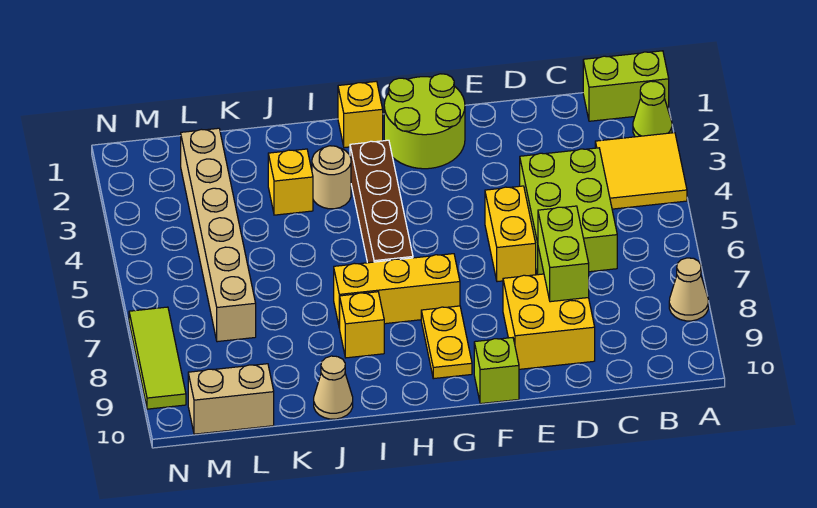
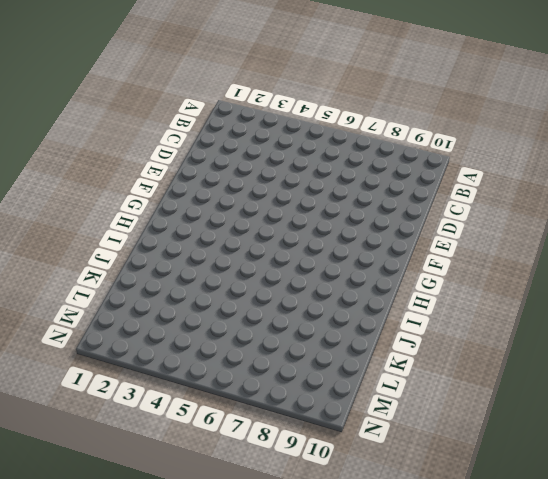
none -> lime 1x2 brick [583,51,669,121]
none -> lime 1x1 cone [633,81,672,137]
none -> yellow 2x2 tile [595,133,687,209]

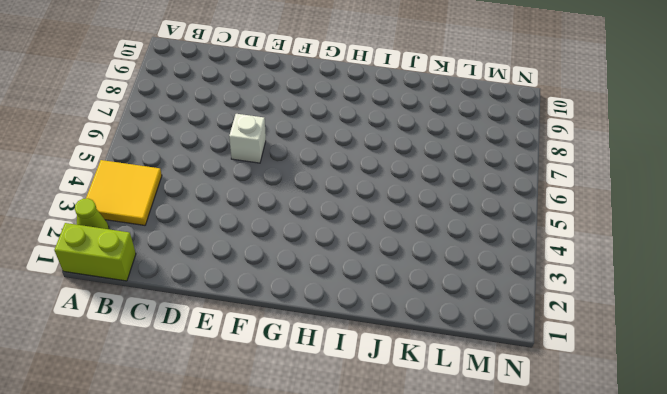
white 1x1 brick [229,114,266,163] -> yellow 1x2 brick [485,186,536,282]
none -> tan 1x1 cone [669,258,708,321]
none -> lime 2x3 brick [520,148,617,275]
none -> yellow 2x2 brick [503,274,595,369]

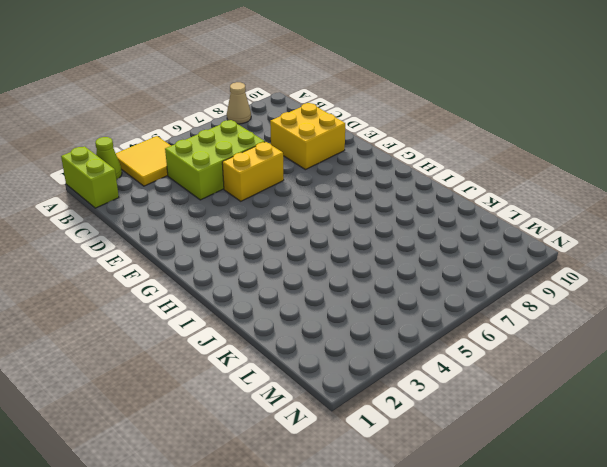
none -> lime 2x2 round brick [384,74,465,169]
none -> lime 1x1 brick [474,338,519,404]
none -> yellow 1x3 brick [334,254,460,328]

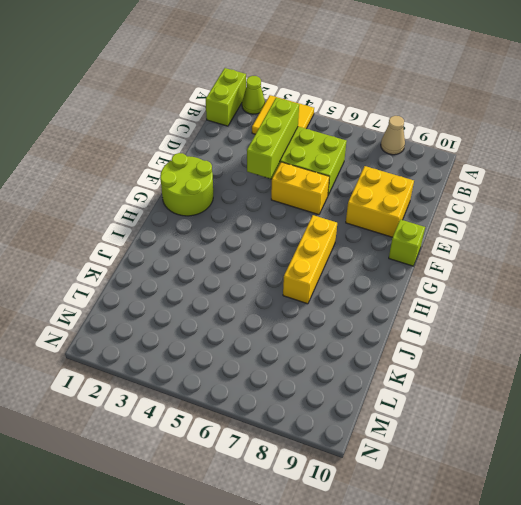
lime 1x3 brick [247,98,299,179] -> none
none -> yellow 1x2 plate [421,306,472,379]
none -> yellow 1x1 brick [338,81,383,148]
none -> brown 1x4 brick [350,140,413,263]

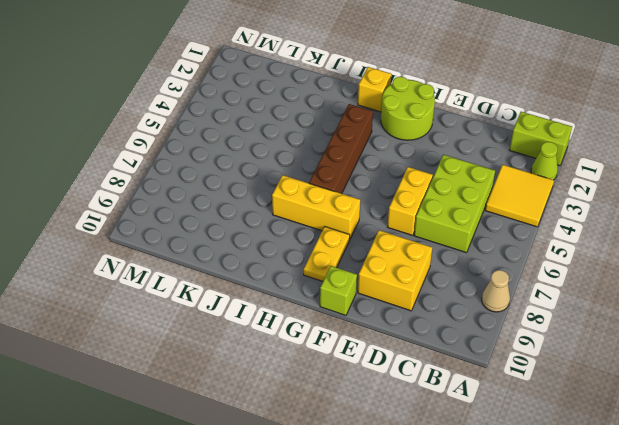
none -> tan 1x1 round brick [312,146,351,209]
none -> yellow 1x1 brick [340,292,384,358]
none -> yellow 1x1 brick [268,149,313,215]

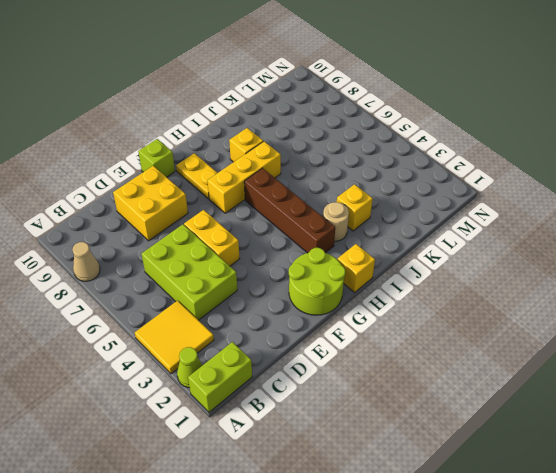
none -> tan 1x1 cone [314,356,353,419]
none -> tan 1x6 brick [181,128,256,342]
none -> tan 1x2 brick [188,364,274,434]

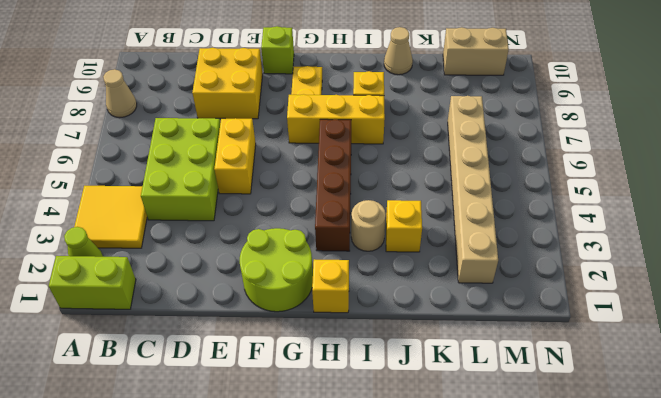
none -> lime 1x3 tile [129,307,186,409]
none -> lime 1x2 brick [538,206,589,302]

